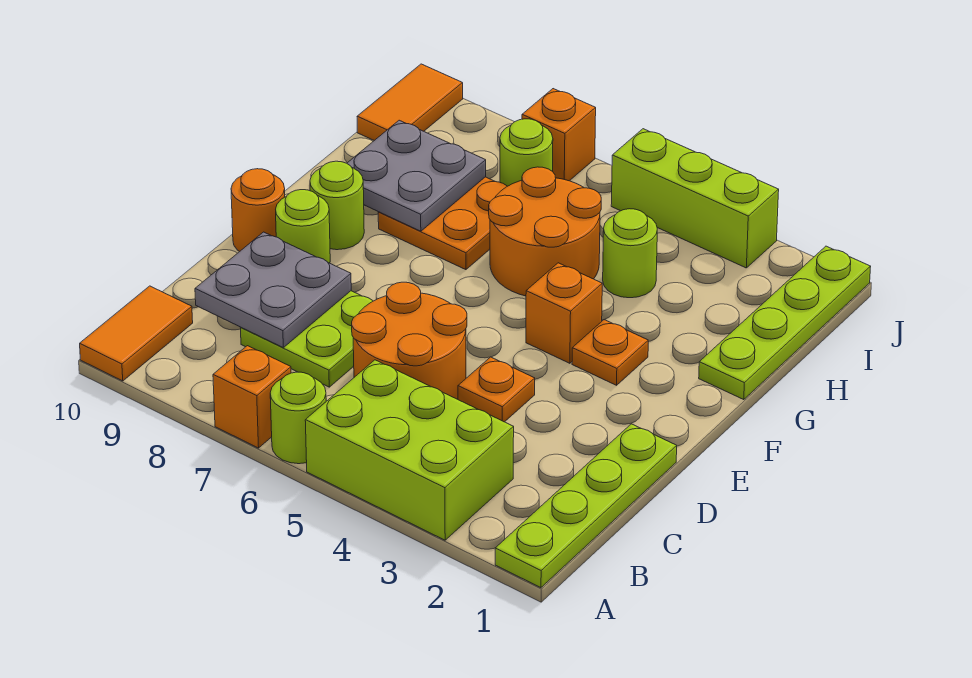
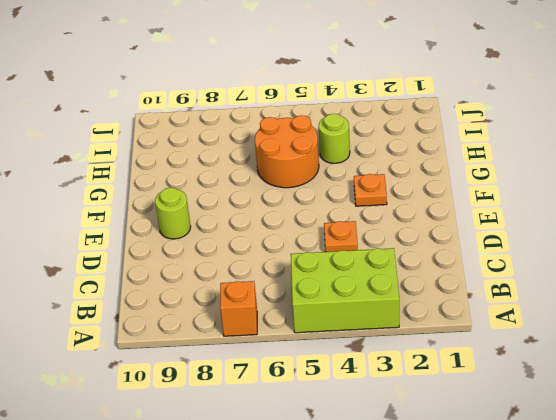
none -> lime 1x4 plate [495,424,677,588]
none -> lime 1x1 round brick [270,372,326,464]
none -> orange 1x2 tile [80,286,193,381]

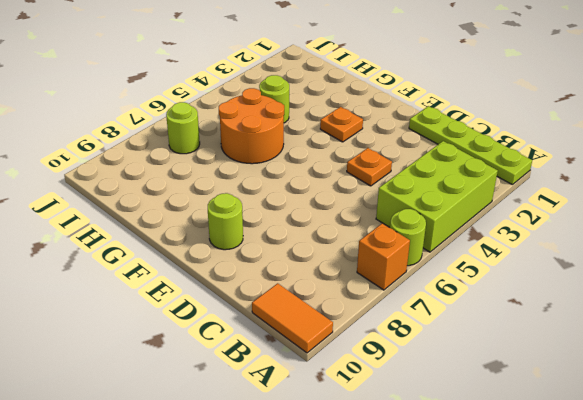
none -> orange 2x2 round brick [352,282,467,399]
none -> lime 2x2 plate [241,291,373,387]
none -> orange 1x1 round brick [231,169,285,252]

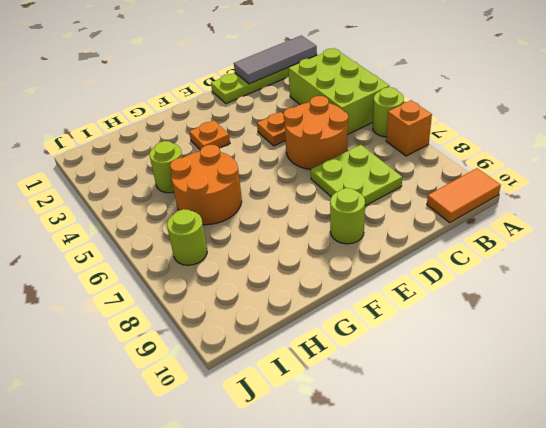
grey 1x3 tile [234,35,317,84] -> none
none -> orange 1x1 round brick [231,169,285,252]
none -> orange 1x1 brick [526,263,602,363]
none -> lime 1x1 round brick [310,161,364,250]

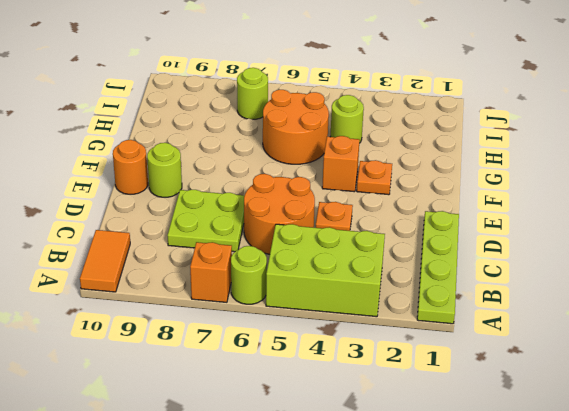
none -> lime 1x1 round brick [310,161,364,250]
none -> lime 1x4 plate [699,246,871,400]
none -> orange 2x2 plate [378,177,507,270]

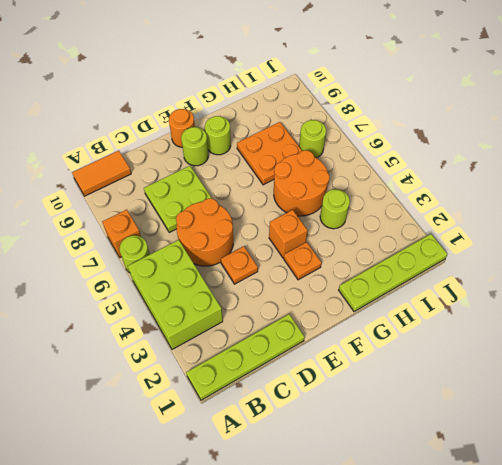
none -> orange 1x2 tile [357,64,463,140]
none -> lime 1x3 brick [611,129,779,268]
none -> orange 1x1 brick [522,89,596,181]

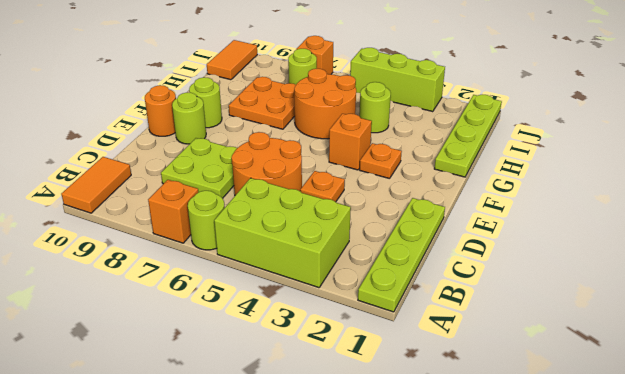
none -> grey 2x2 plate [195,232,351,347]
none -> grey 2x2 plate [347,120,486,231]

